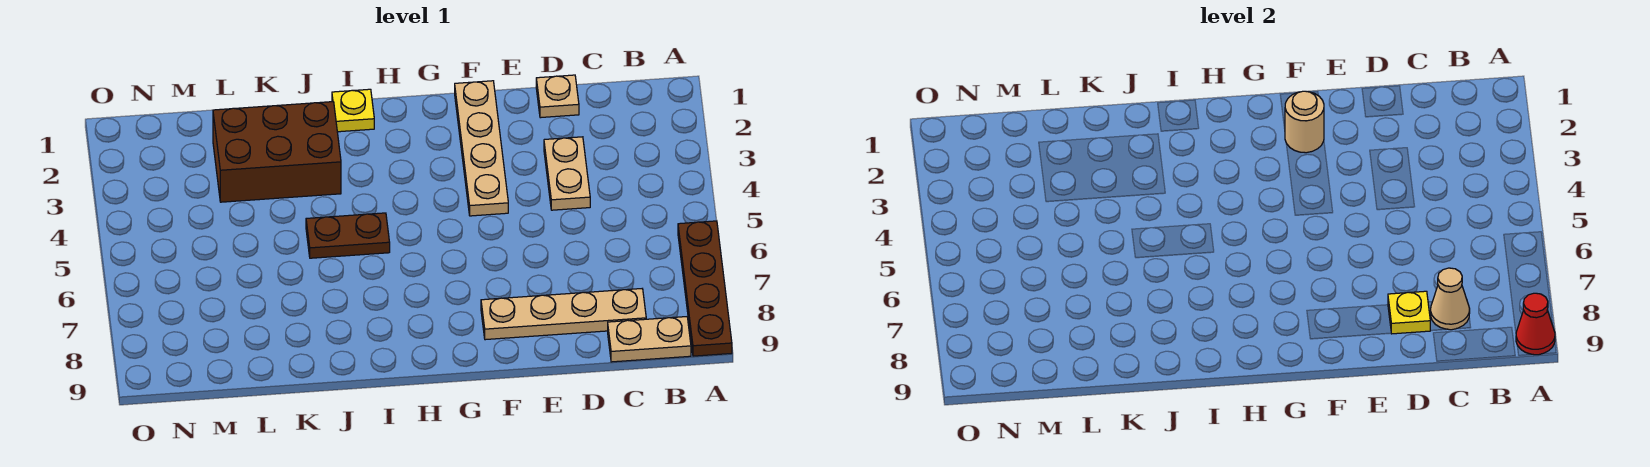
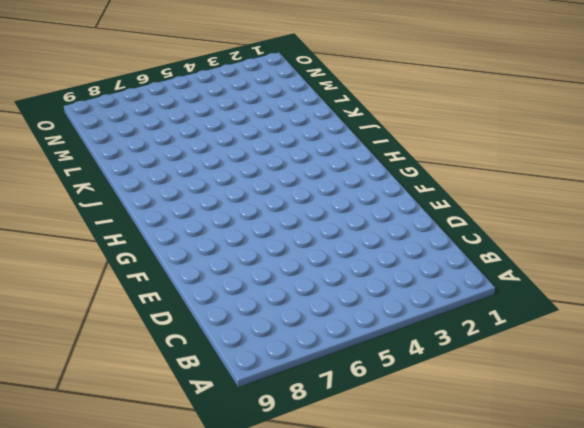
none -> brown 1x4 plate [678,221,732,356]
none -> tan 1x2 plate [608,317,691,362]
none -> tan 1x4 plate [481,289,646,340]

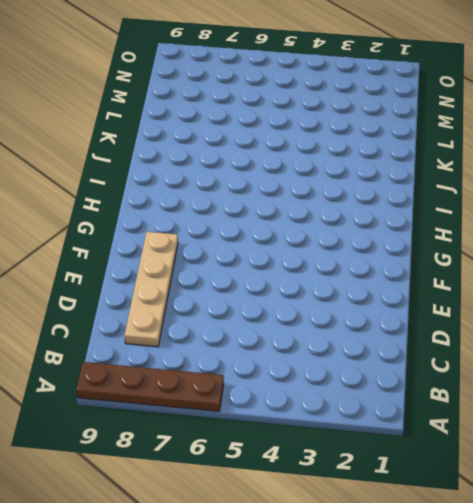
none -> tan 1x2 plate [608,317,691,362]
none -> tan 1x1 plate [536,75,579,118]
none -> tan 1x2 plate [544,137,590,210]

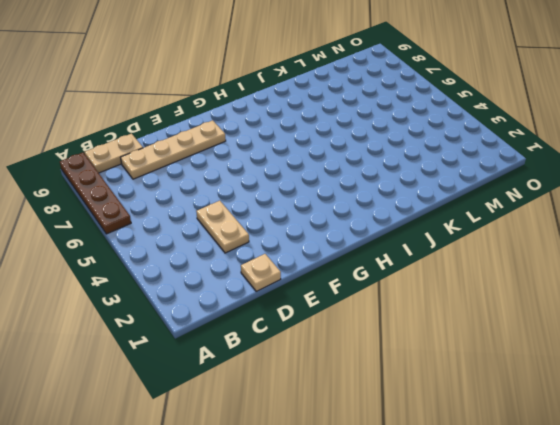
none -> tan 1x4 plate [455,81,508,216]
none -> yellow 1x1 plate [332,89,374,132]
none -> brown 1x2 plate [306,213,390,258]

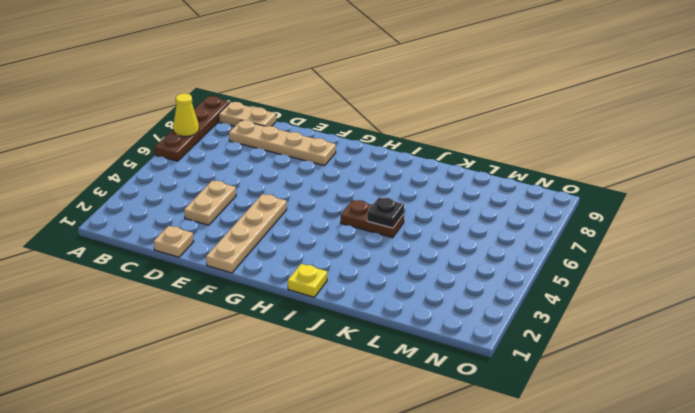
yellow 1x1 cone [173,93,199,137] -> none
black 1x1 plate [367,197,404,228] -> none
none -> brown 2x3 brick [213,102,341,202]
none -> red 1x1 cone [1516,293,1555,355]
none -> tan 1x1 cone [1431,268,1470,330]

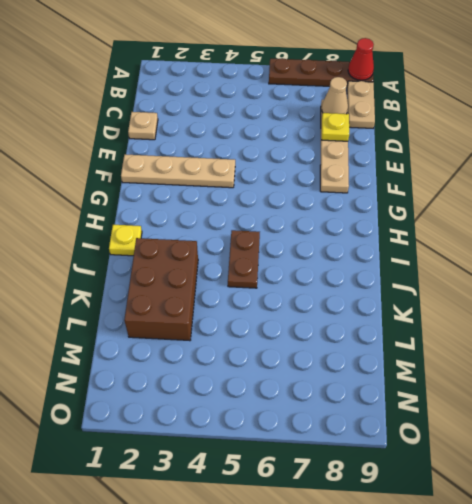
none -> tan 1x2 plate [544,137,590,210]
none -> tan 1x1 round brick [1285,91,1324,153]

